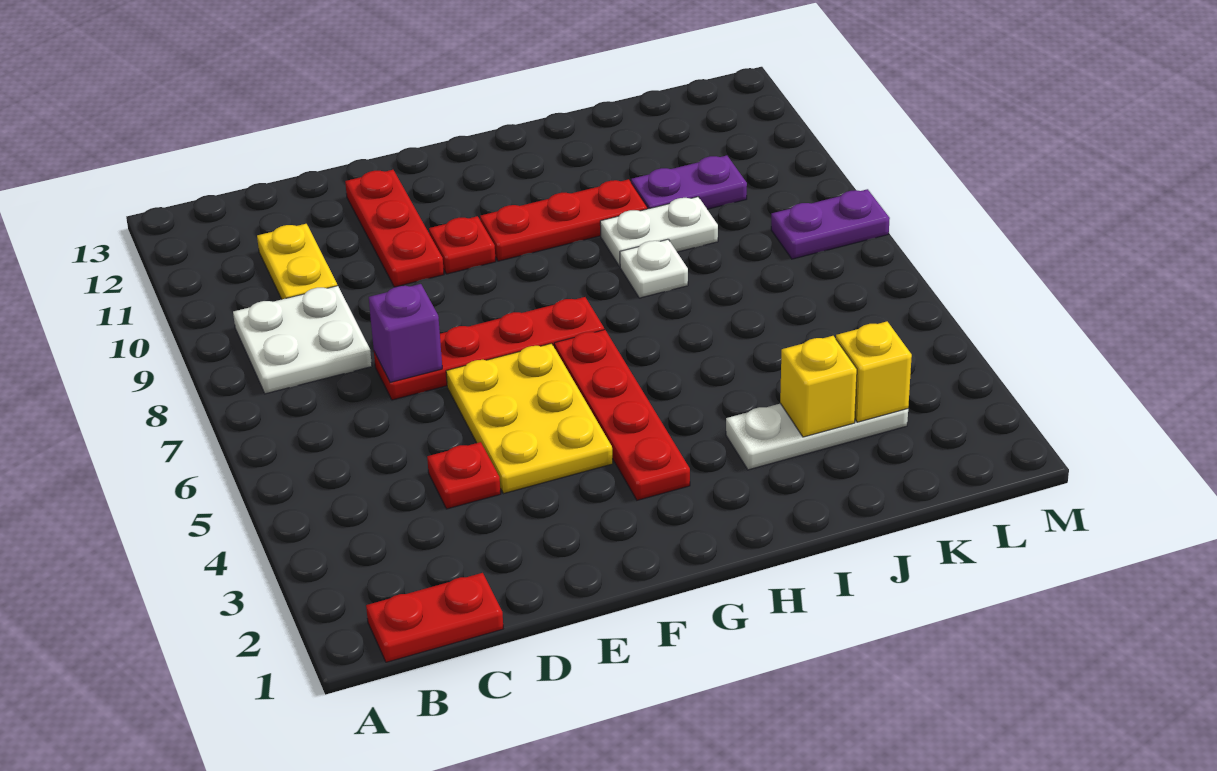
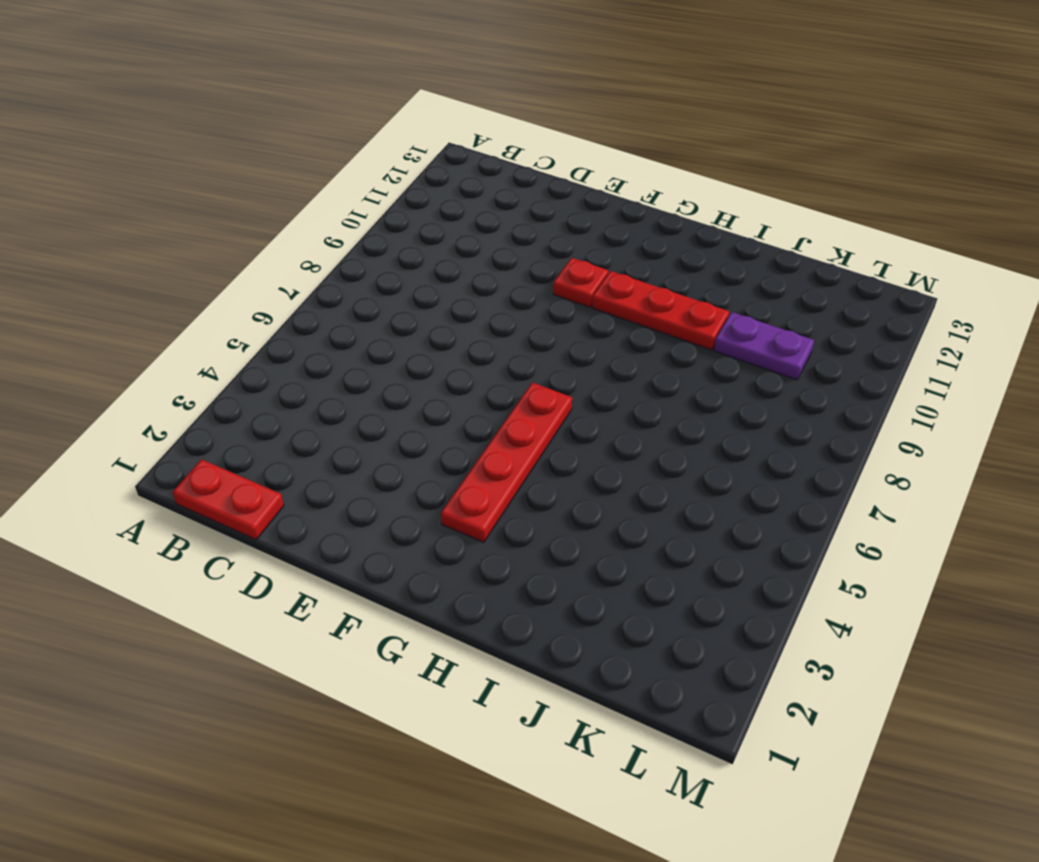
none -> white 2x2 plate [233,286,372,394]
none -> yellow 1x2 plate [257,224,337,299]
none -> red 1x1 plate [427,442,501,509]

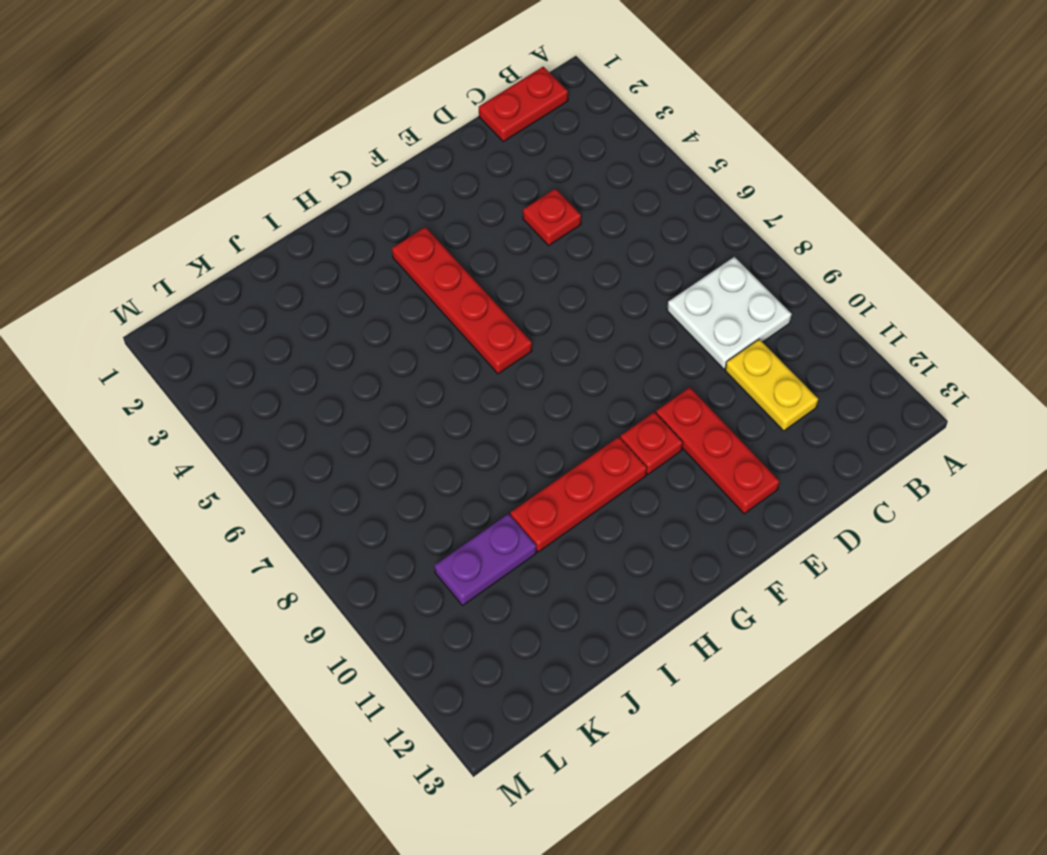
none -> red 1x4 plate [374,297,604,400]
none -> yellow 2x3 plate [446,343,613,494]
none -> white 1x3 plate [726,404,908,470]

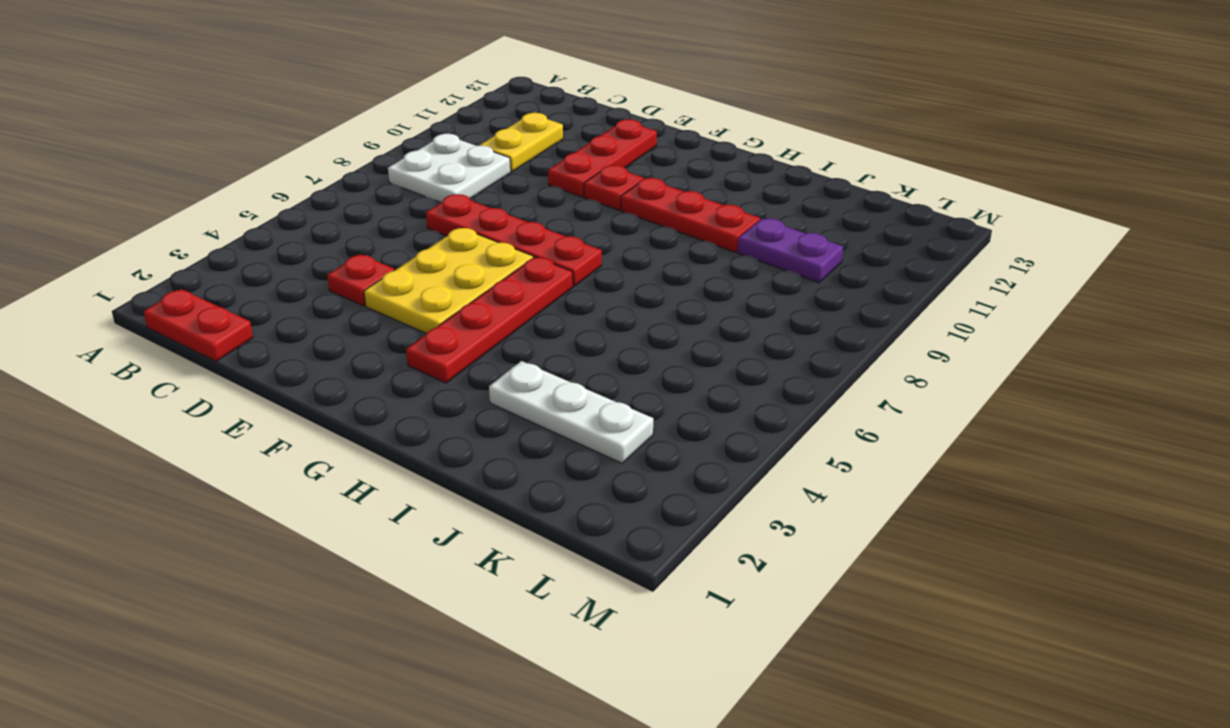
none -> white 1x1 plate [620,239,688,298]
none -> white 1x2 plate [600,197,718,267]
none -> purple 1x2 plate [771,189,890,259]

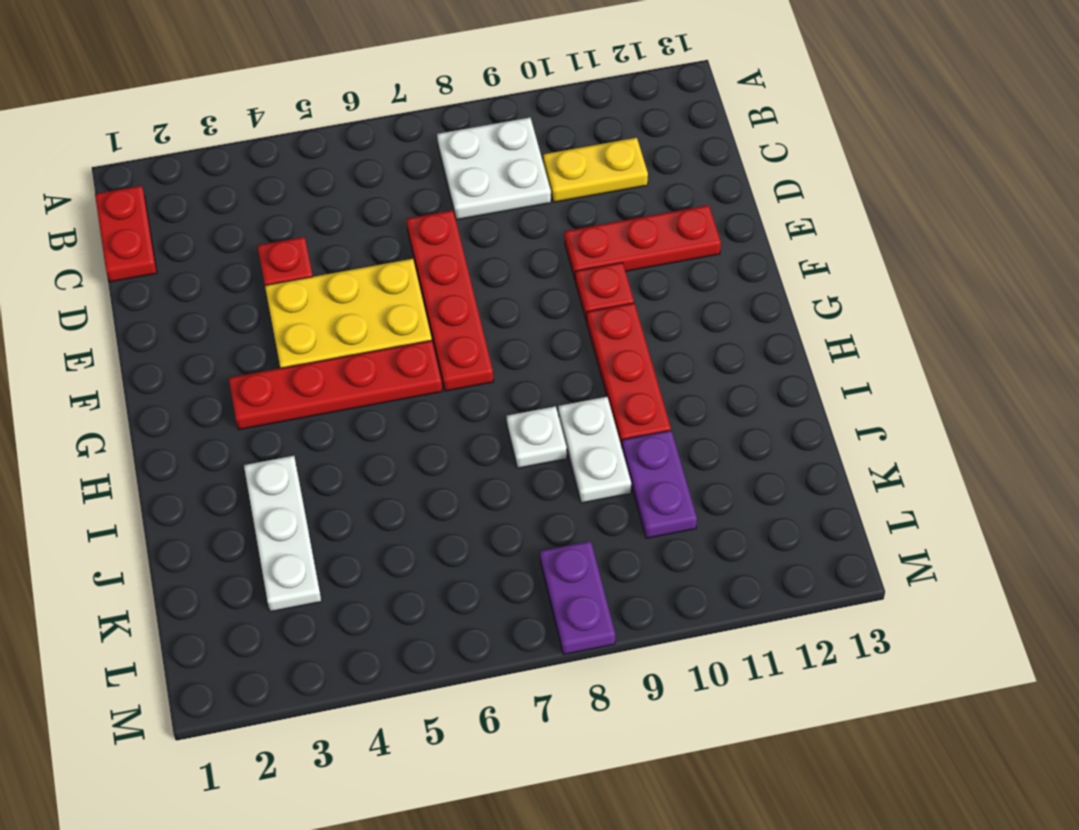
none -> purple 1x1 brick [369,284,442,382]
none -> yellow 1x1 brick [780,336,857,437]
none -> yellow 1x1 brick [836,322,912,422]

